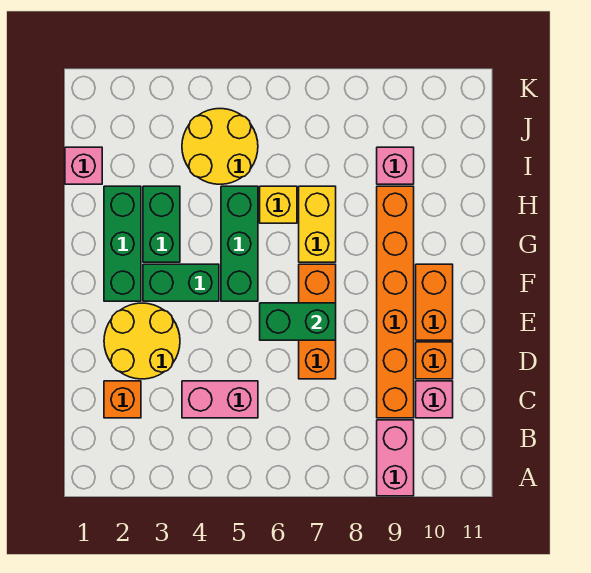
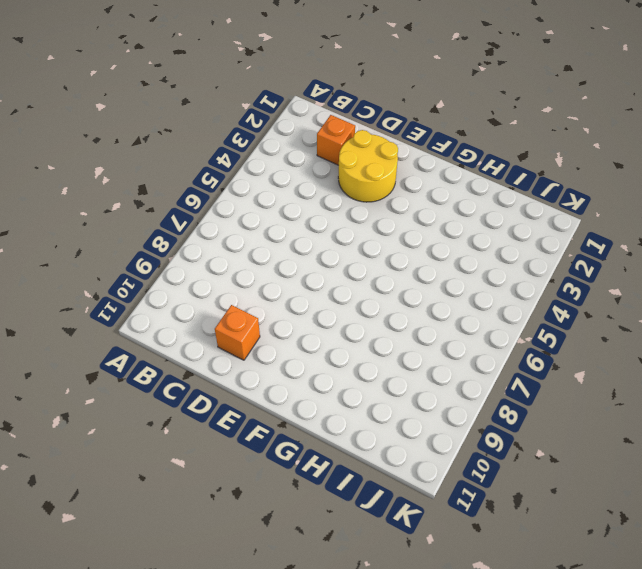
none -> pink 1x2 brick [377,420,414,496]
none -> pink 1x2 brick [182,381,258,418]
none -> orange 1x6 brick [377,186,414,418]

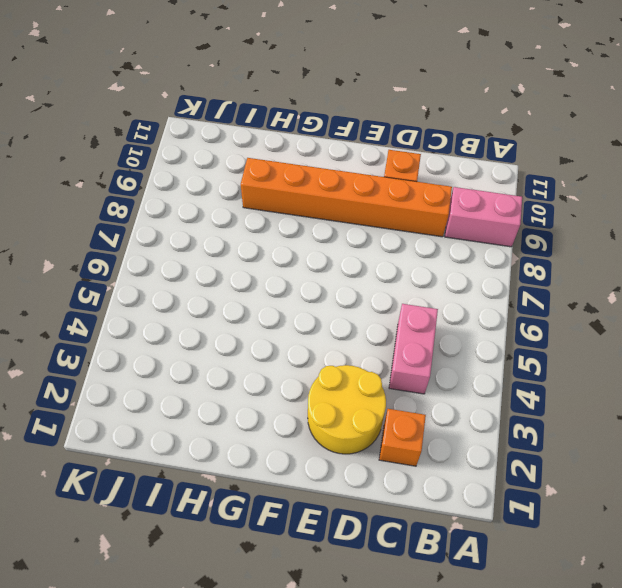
none -> pink 1x1 brick [416,381,453,418]
none -> orange 1x3 brick [299,264,336,379]
none -> orange 1x2 brick [416,264,453,340]

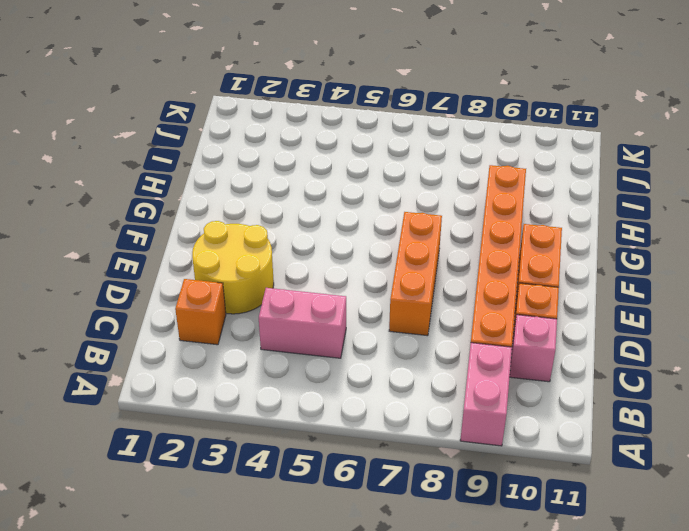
none -> green 1x3 brick [104,186,141,301]
none -> green 1x2 brick [143,264,219,301]
none -> green 1x3 brick [221,186,258,301]

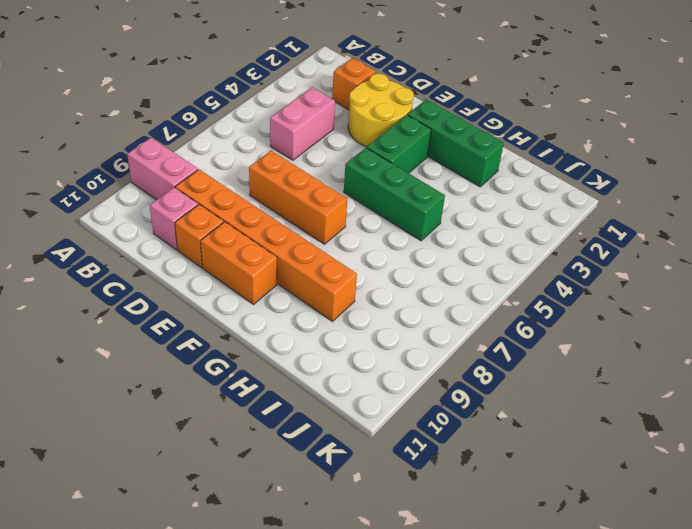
none -> green 1x2 brick [143,186,180,262]
none -> yellow 1x2 brick [299,186,336,262]
none -> yellow 1x1 brick [260,186,297,223]

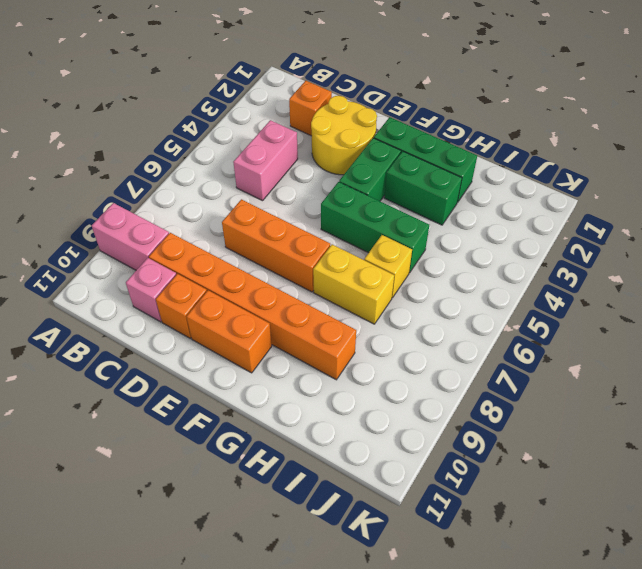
none -> pink 1x1 brick [65,147,102,184]
none -> yellow 2x2 round brick [182,109,258,184]
none -> pink 1x1 brick [377,147,414,184]

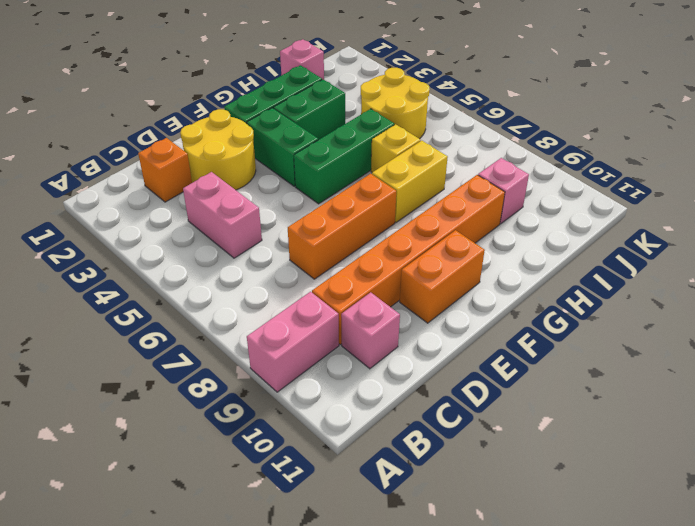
none -> orange 1x1 brick [416,342,453,379]
none -> green 1x2 brick [260,303,336,340]

